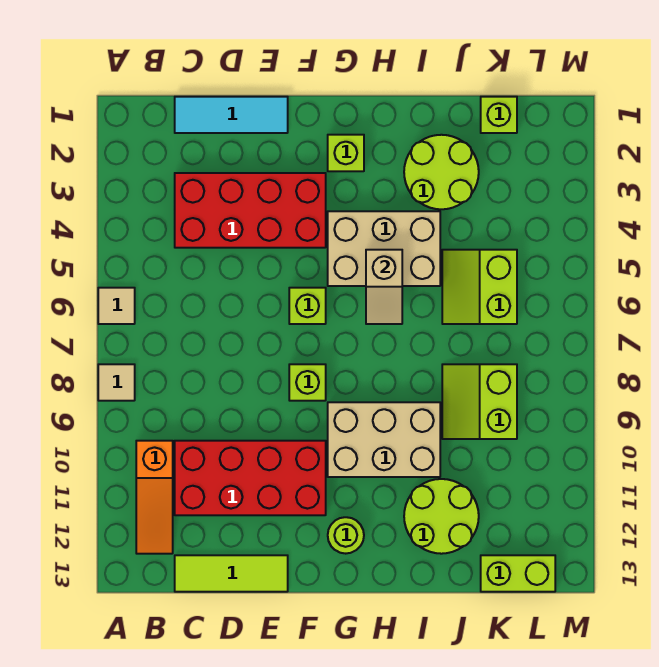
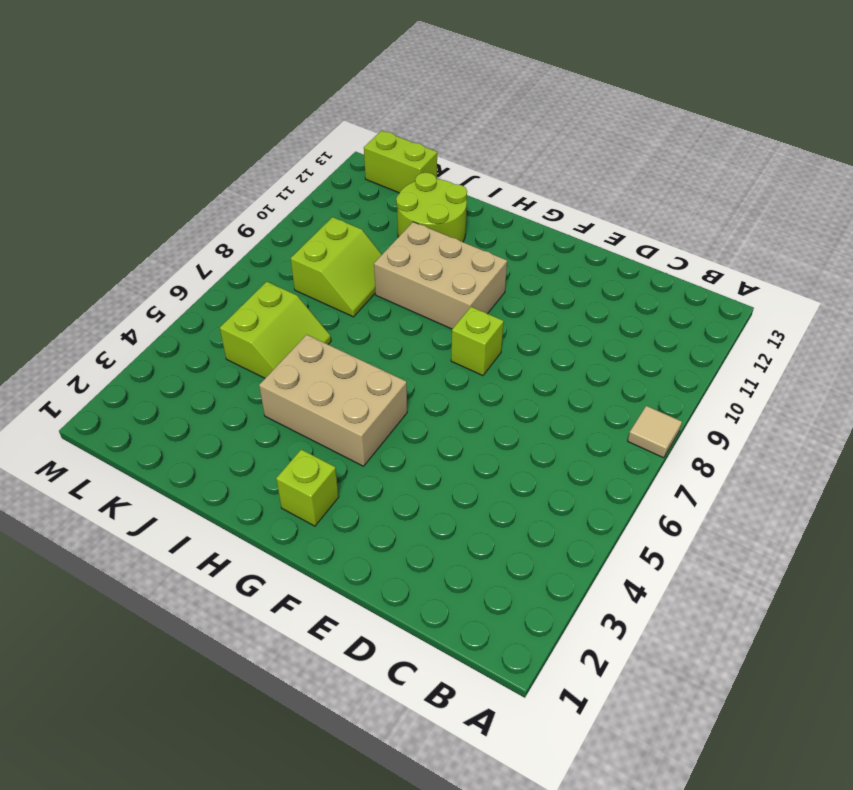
none -> tan 1x1 tile [98,288,135,324]
none -> orange 1x3 slope [136,441,173,554]
none -> cyan 1x3 tile [175,97,288,133]

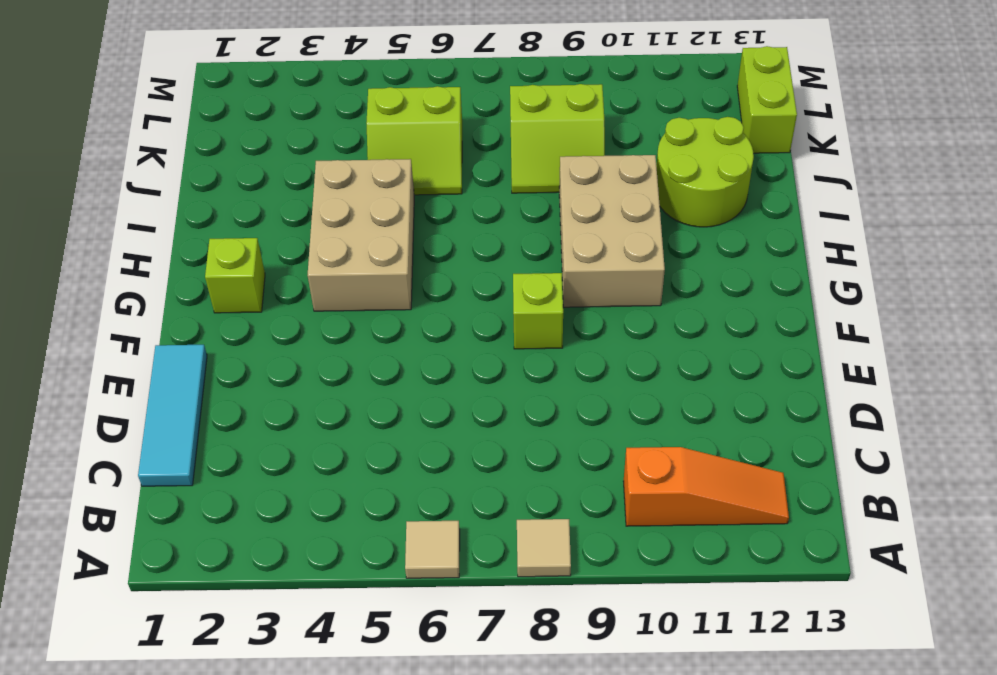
none -> red 2x4 brick [175,173,326,248]
none -> red 2x4 brick [175,441,326,515]
none -> lime 1x3 tile [175,555,288,592]

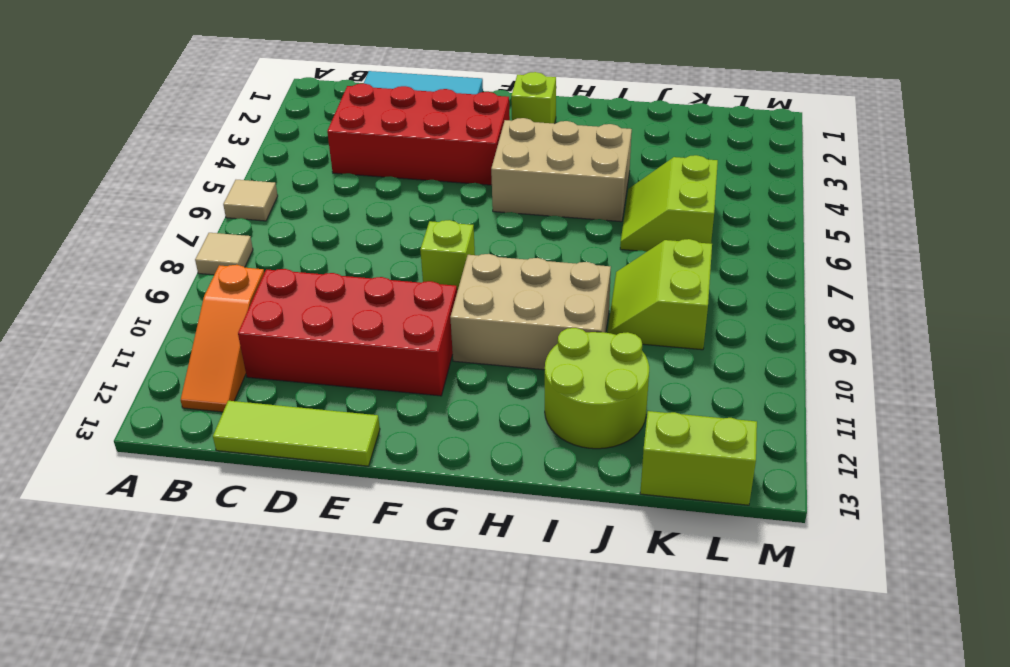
none -> lime 1x1 brick [289,288,326,324]
none -> lime 1x1 round brick [328,517,364,554]
none -> lime 2x2 round brick [404,135,479,209]

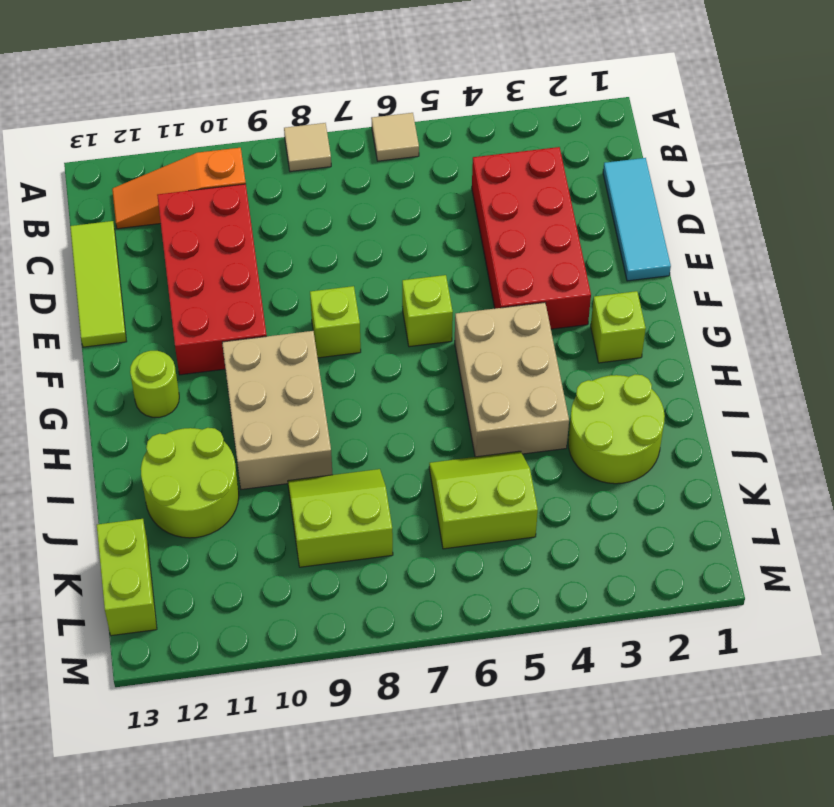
none -> lime 1x1 brick [481,97,517,133]
none -> tan 1x2 slope [366,250,402,324]

